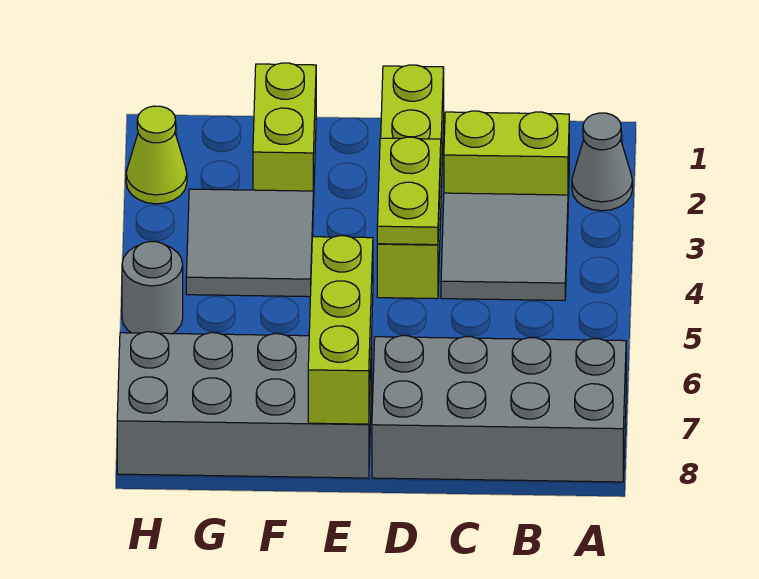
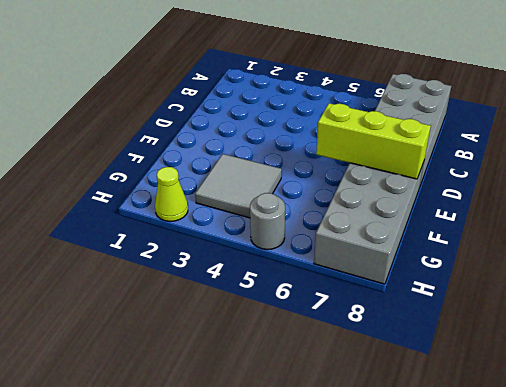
none -> grey 1x1 cone [572,113,632,211]
none -> lime 1x2 brick [444,111,569,199]
none -> grey 2x2 tile [441,193,568,300]

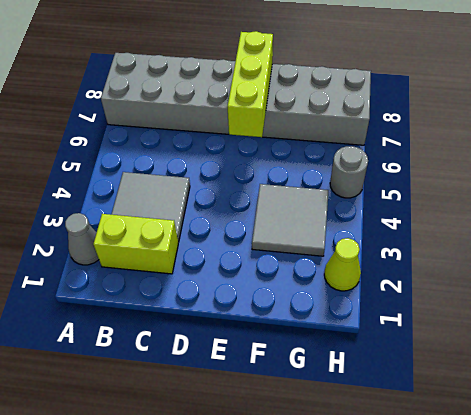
none -> lime 1x4 brick [377,65,444,299]
none -> lime 1x2 brick [253,63,316,206]
none -> lime 1x2 plate [377,137,441,245]

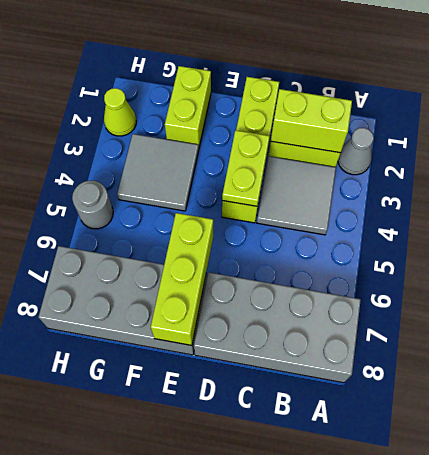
lime 1x2 brick [271,89,352,153] -> none

